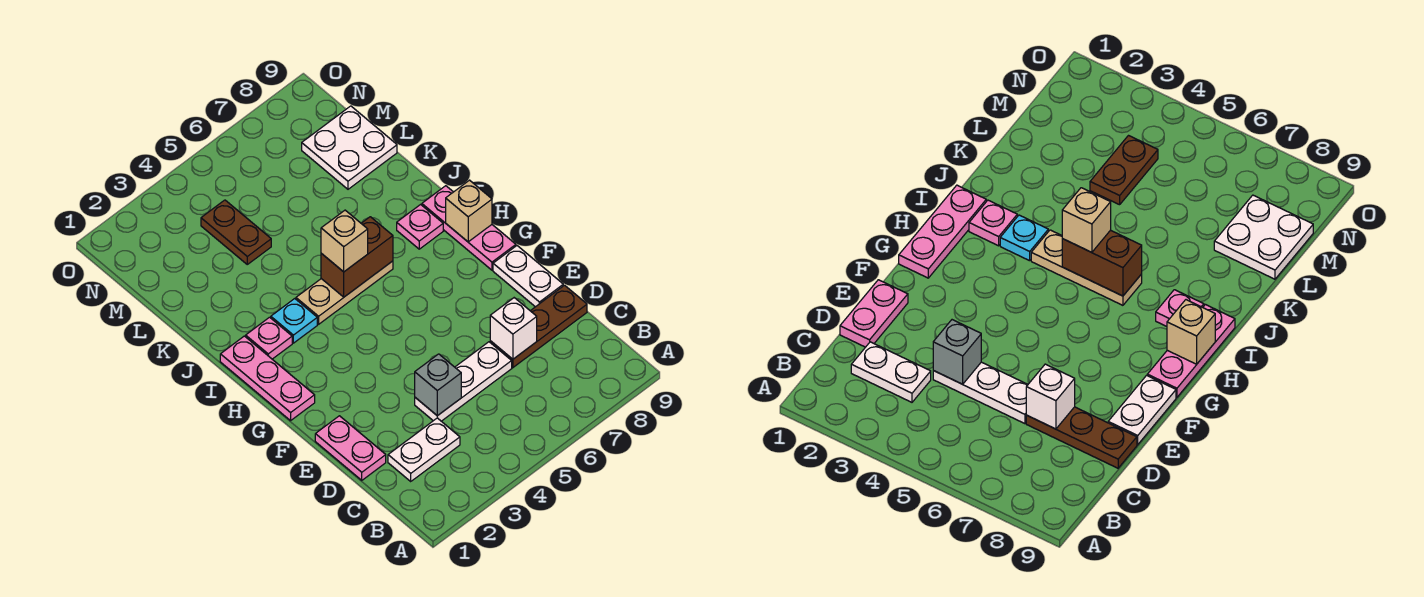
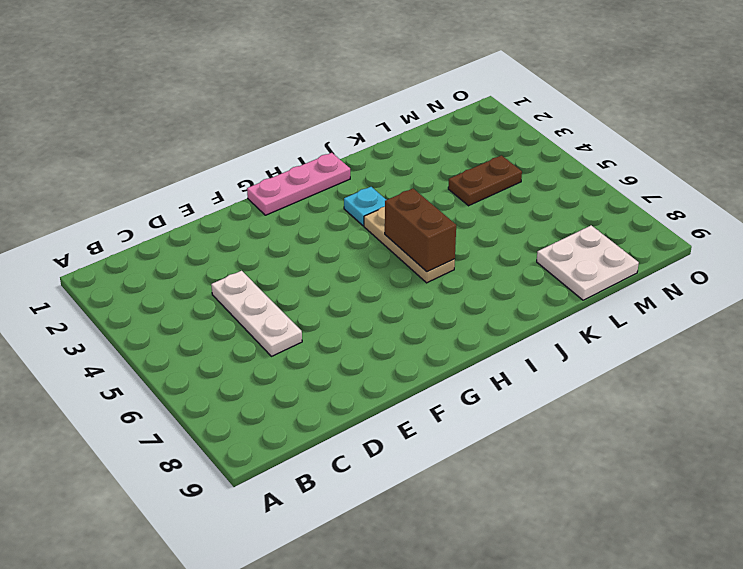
none -> white 1x2 plate [388,418,460,481]
none -> pink 1x2 plate [315,416,386,480]
none -> brown 1x3 plate [490,285,587,368]

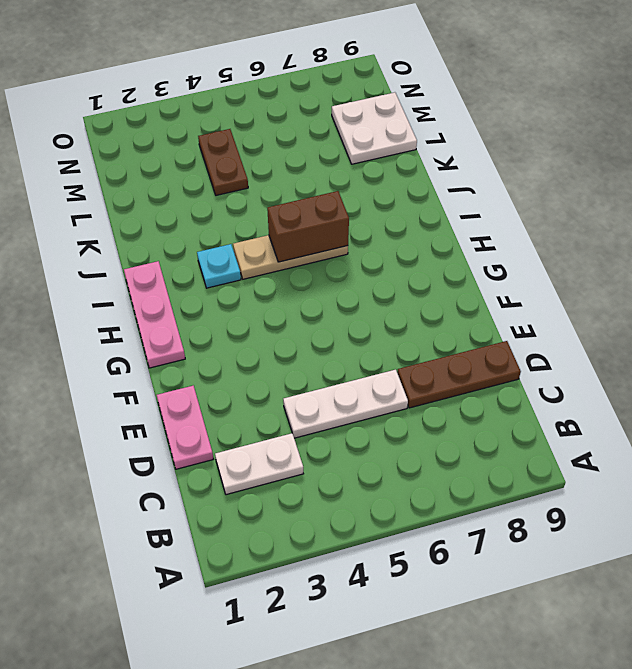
none -> white 1x2 plate [493,246,563,307]
none -> pink 1x3 plate [422,186,516,270]
none -> pink 1x1 plate [246,317,292,359]

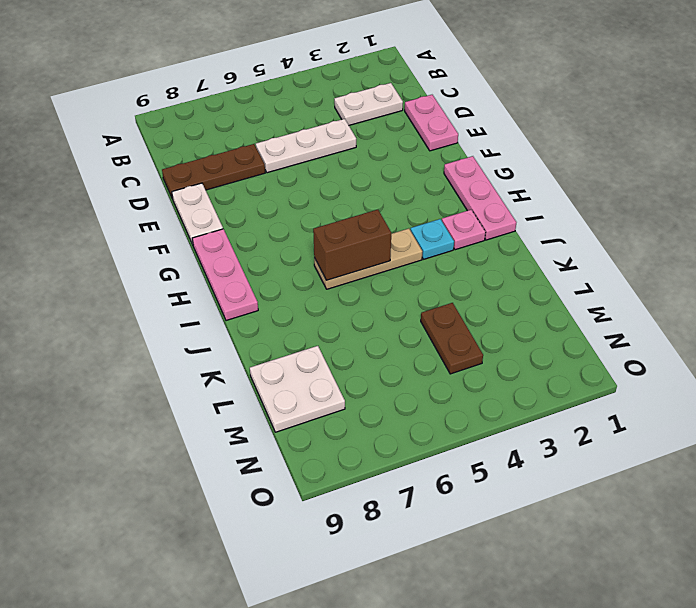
none -> pink 1x1 plate [397,205,443,249]
none -> grey 1x1 brick [415,354,461,416]
none -> white 1x1 brick [490,298,537,359]

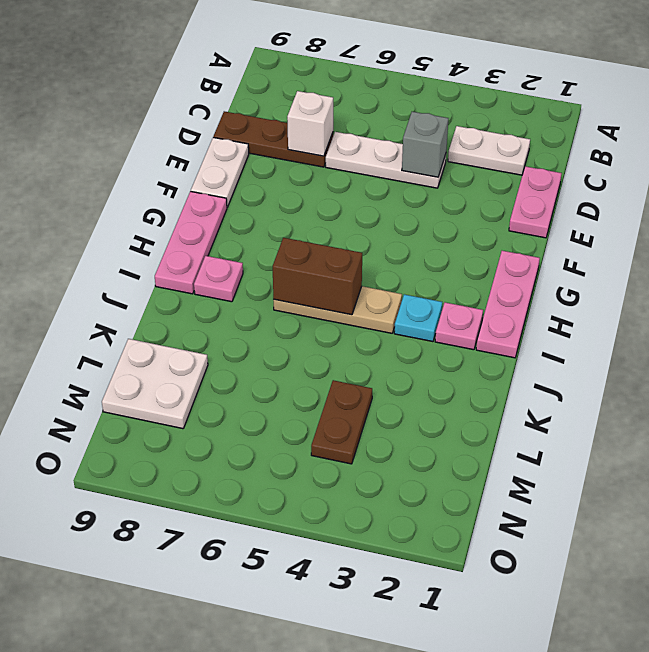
none -> tan 1x1 brick [446,180,492,242]
none -> tan 1x1 brick [321,210,368,272]

